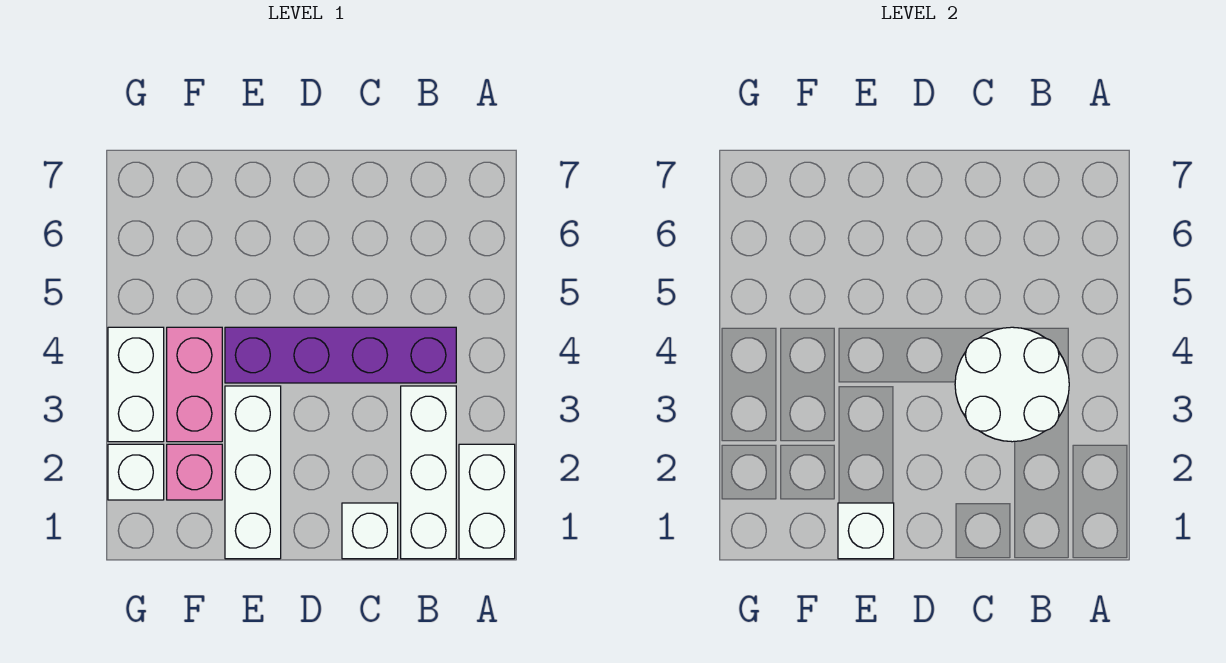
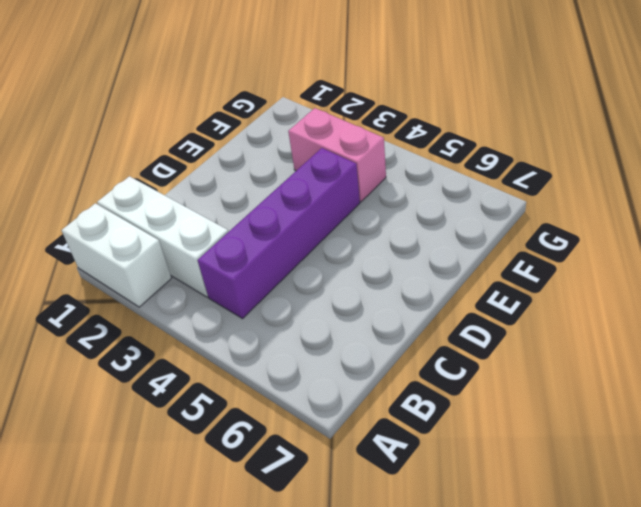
none -> white 1x1 brick [342,503,398,559]
none -> white 1x3 brick [225,386,281,559]

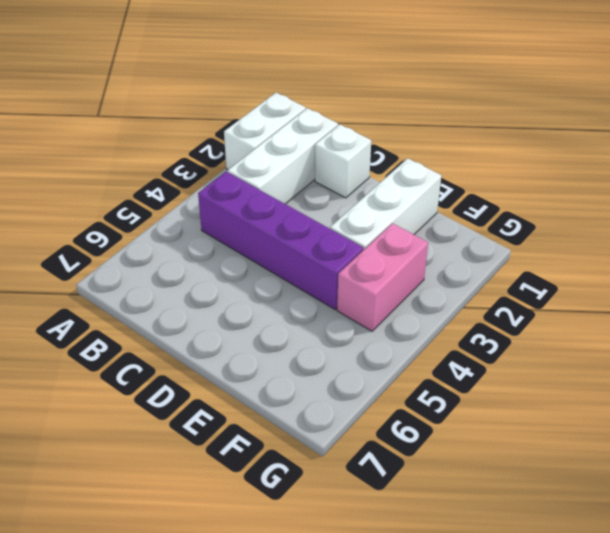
none -> pink 1x1 brick [167,444,222,500]
none -> white 1x1 brick [108,444,164,500]

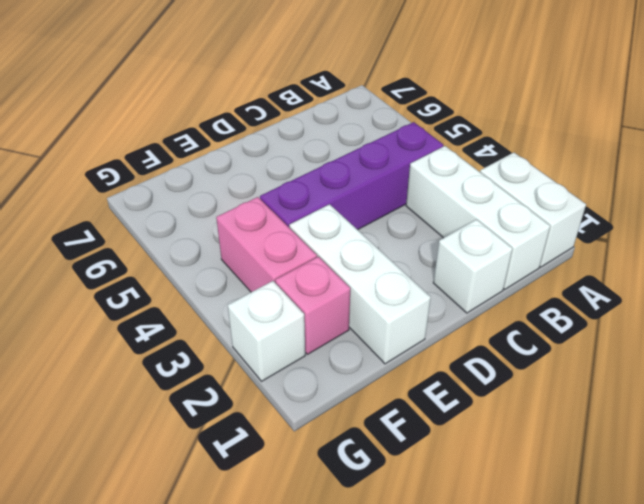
none -> white 1x2 brick [108,327,164,442]
none -> white 2x2 round brick [955,327,1069,442]

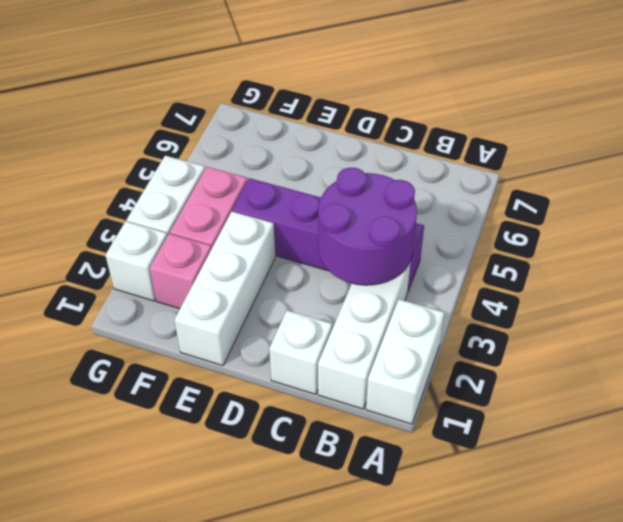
purple 2x2 round brick [318,168,417,285] -> white 2x2 round brick [955,327,1069,442]
none -> white 1x1 brick [838,503,894,559]

